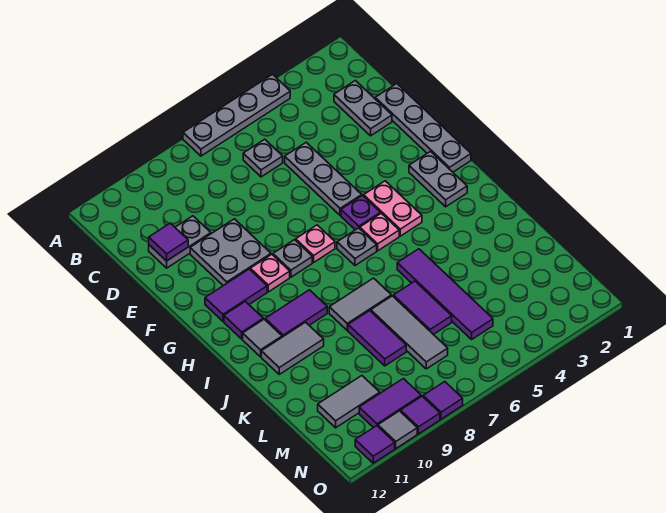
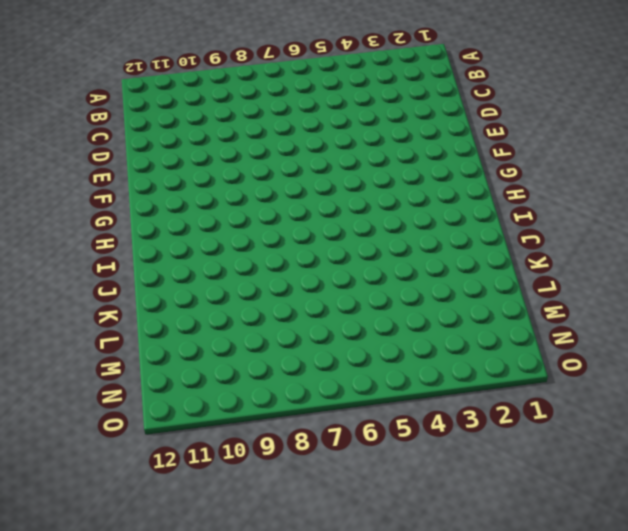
none -> grey 1x4 plate [183,75,290,156]
none -> grey 1x2 plate [334,81,392,136]
none -> grey 1x1 plate [243,139,283,177]
none -> grey 1x4 plate [375,84,471,172]

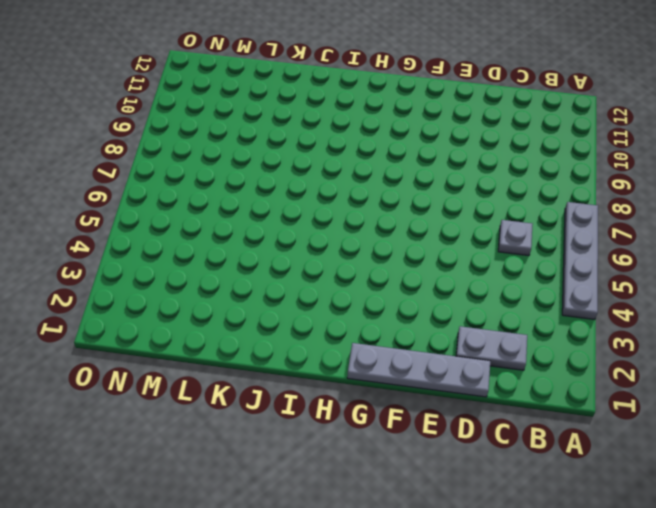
none -> grey 1x3 plate [285,142,362,215]
none -> grey 1x2 plate [149,216,211,268]
none -> grey 2x2 plate [190,219,271,286]
none -> grey 1x2 plate [409,152,467,207]

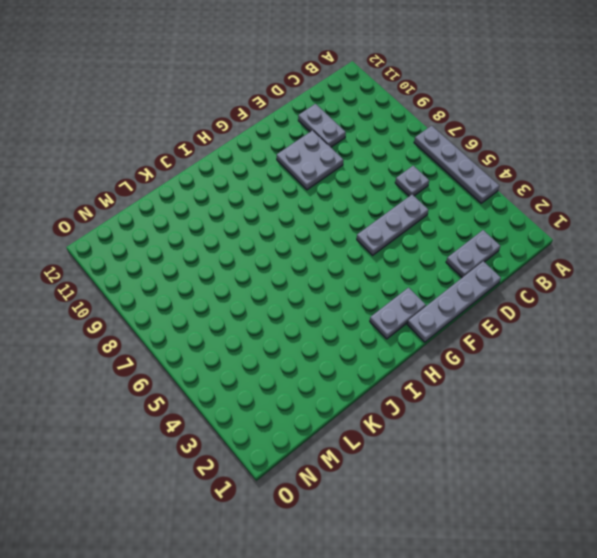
none -> pink 1x2 plate [364,181,422,236]
none -> purple 1x1 plate [341,196,380,230]
none -> pink 1x1 plate [296,225,335,262]
none -> grey 1x1 plate [273,240,312,277]

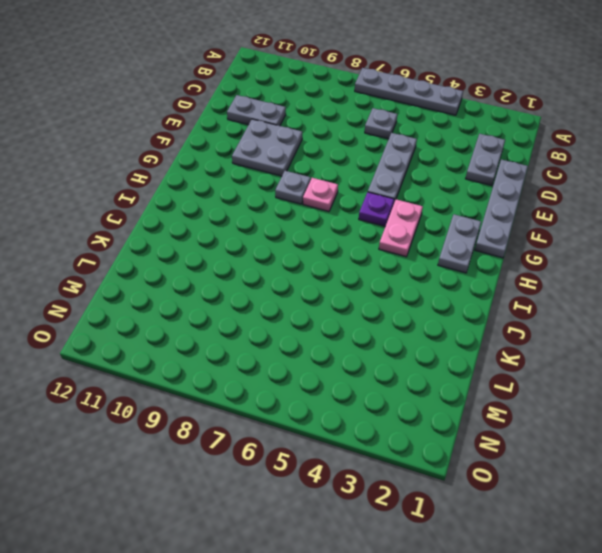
none -> pink 1x1 plate [250,255,290,292]
none -> purple 1x2 tile [205,269,267,321]
none -> pink 1x1 plate [360,213,399,251]
none -> grey 1x1 plate [337,228,377,266]

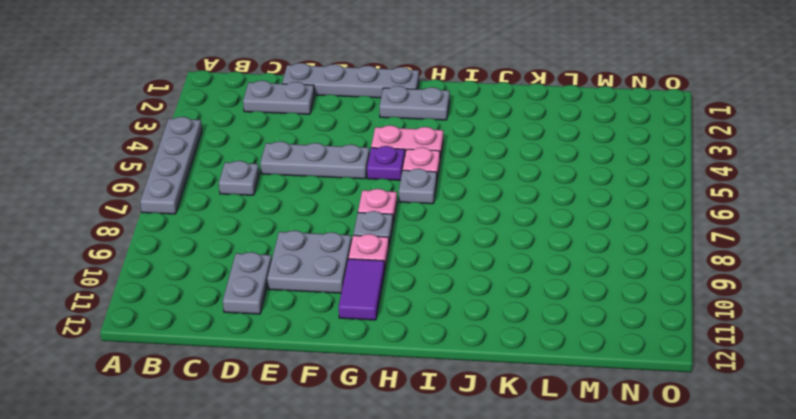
none -> purple 1x1 tile [224,302,263,339]
none -> purple 1x2 tile [265,290,327,337]
none -> grey 1x1 tile [243,319,282,357]
none -> purple 1x4 tile [397,249,493,339]

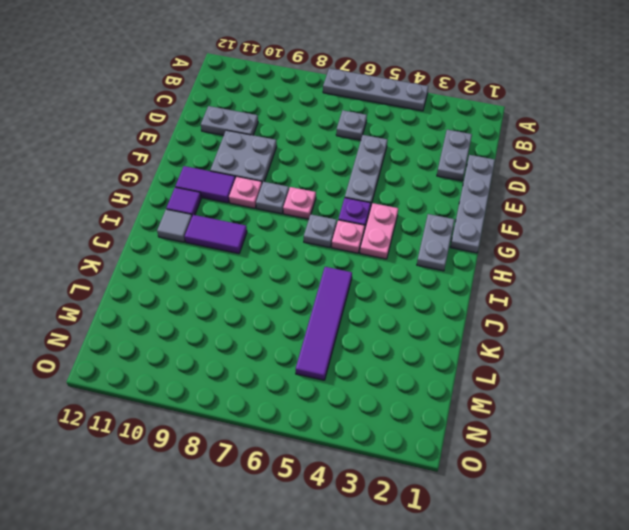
none -> grey 1x2 tile [329,278,391,330]
none -> grey 1x2 tile [261,322,324,374]
none -> purple 1x2 tile [393,281,452,335]
none -> grey 1x3 tile [371,296,448,369]

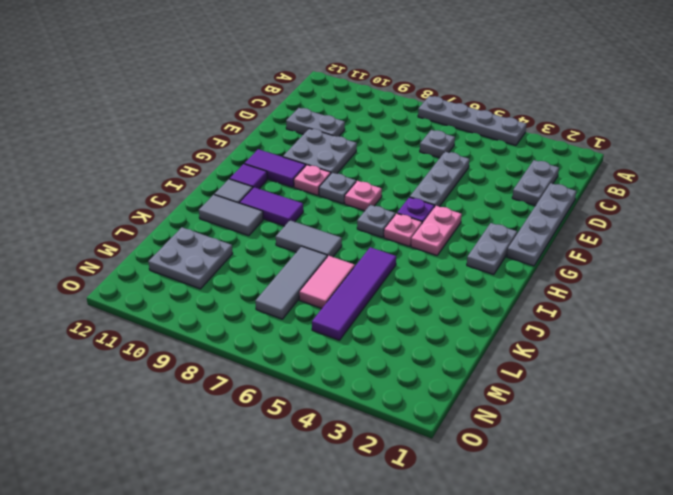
pink 1x2 tile [299,256,355,308] -> purple 1x2 tile [393,281,452,335]
grey 2x2 plate [149,227,233,289] -> grey 1x2 tile [318,376,380,428]
none -> purple 1x2 tile [348,311,406,366]
none -> purple 1x2 tile [359,379,421,428]
none -> purple 1x1 tile [423,382,463,419]
none -> purple 1x1 tile [401,396,440,434]

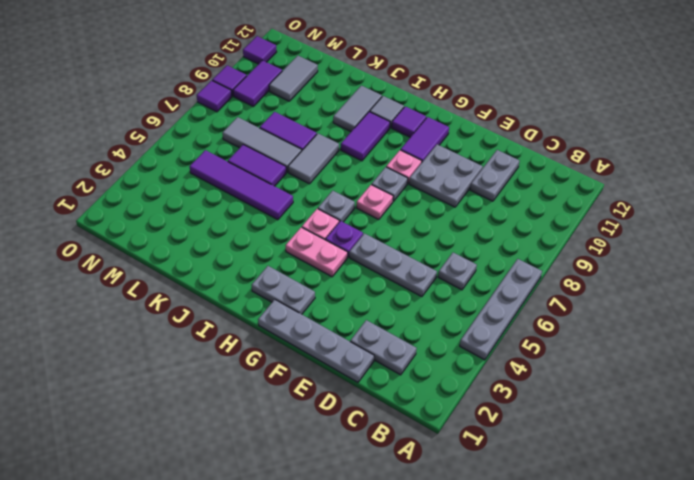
none -> grey 1x1 tile [378,411,417,448]
none -> purple 1x1 tile [149,223,188,261]

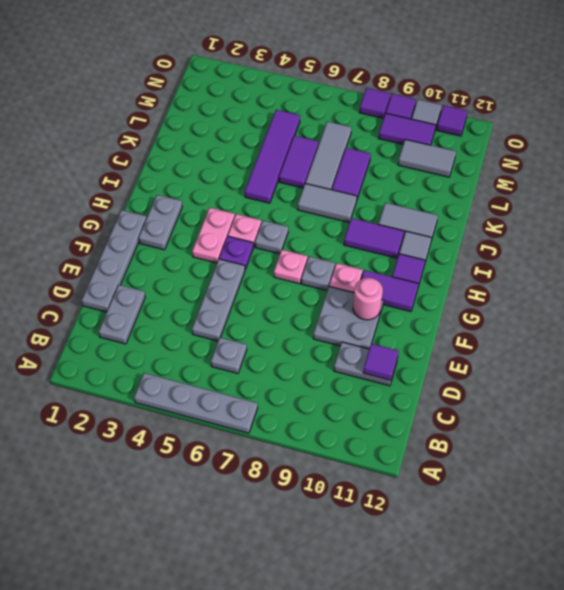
pink 1x1 round brick [353,278,383,320] -> none

